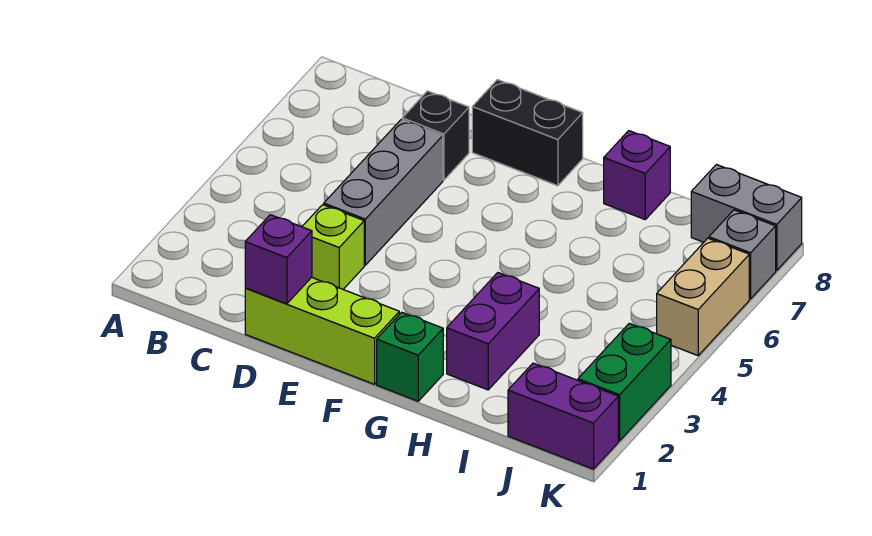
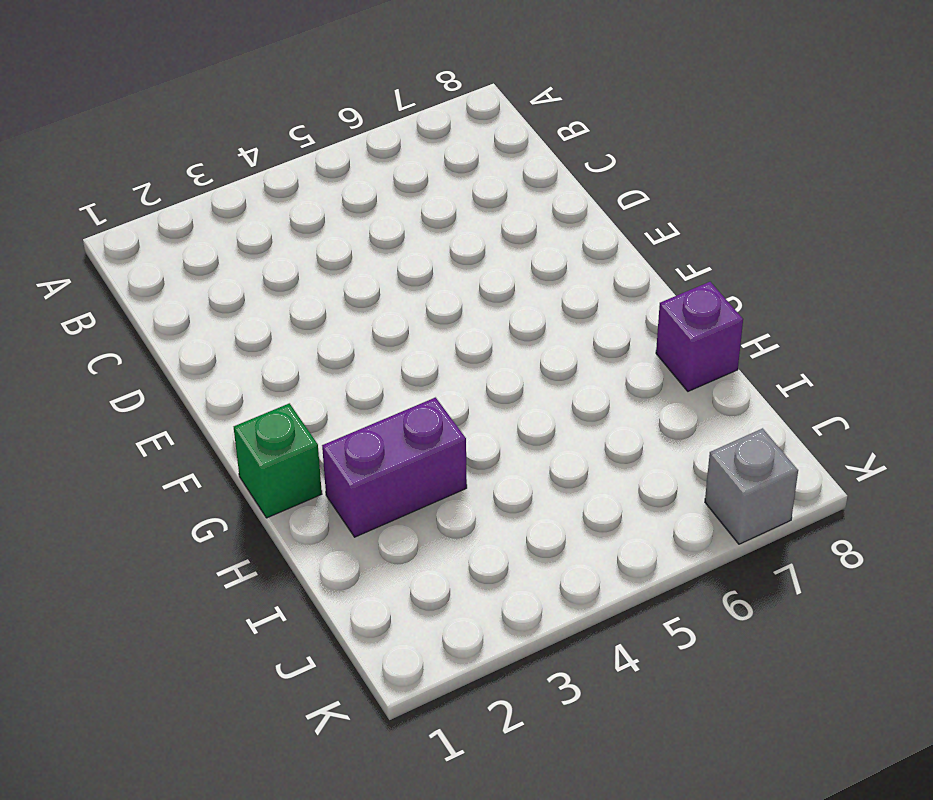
none -> lime 1x3 brick [245,277,399,384]
none -> lime 1x1 brick [302,205,364,289]
none -> grey 1x3 brick [324,119,443,265]

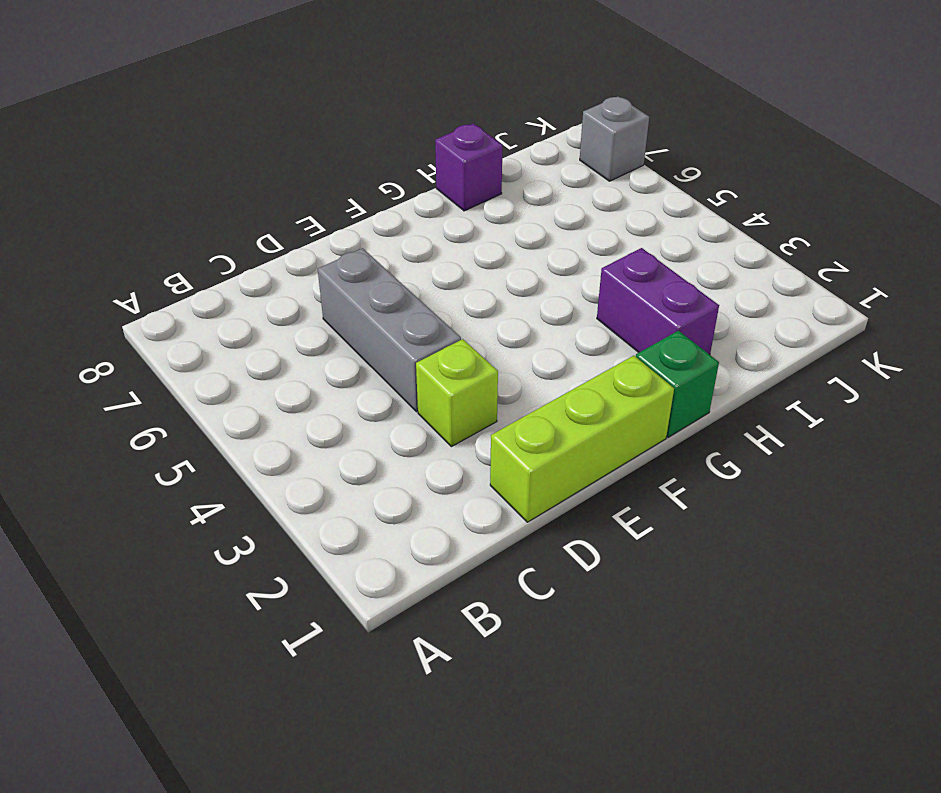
none -> black 1x1 brick [402,91,469,180]
none -> black 1x2 brick [472,80,583,186]
none -> purple 1x2 brick [508,363,618,469]

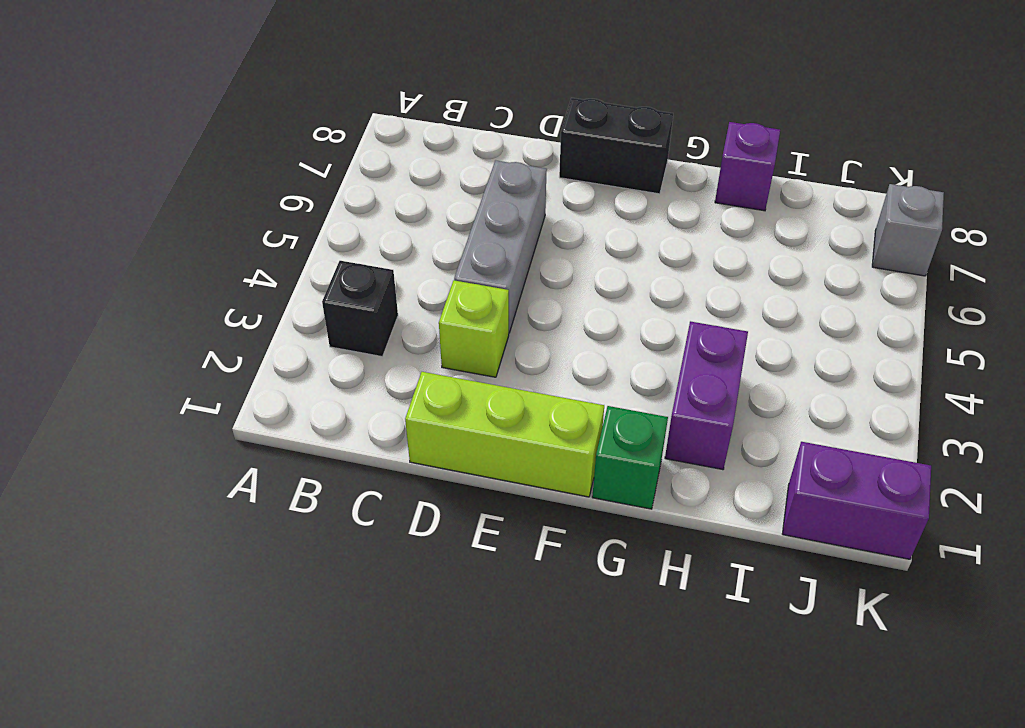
black 1x1 brick [322,261,398,357] -> black 1x1 brick moved to [402,91,469,180]
none -> grey 1x2 brick [691,165,802,271]
none -> green 1x2 brick [578,323,671,441]
none -> tan 1x2 brick [657,238,749,356]

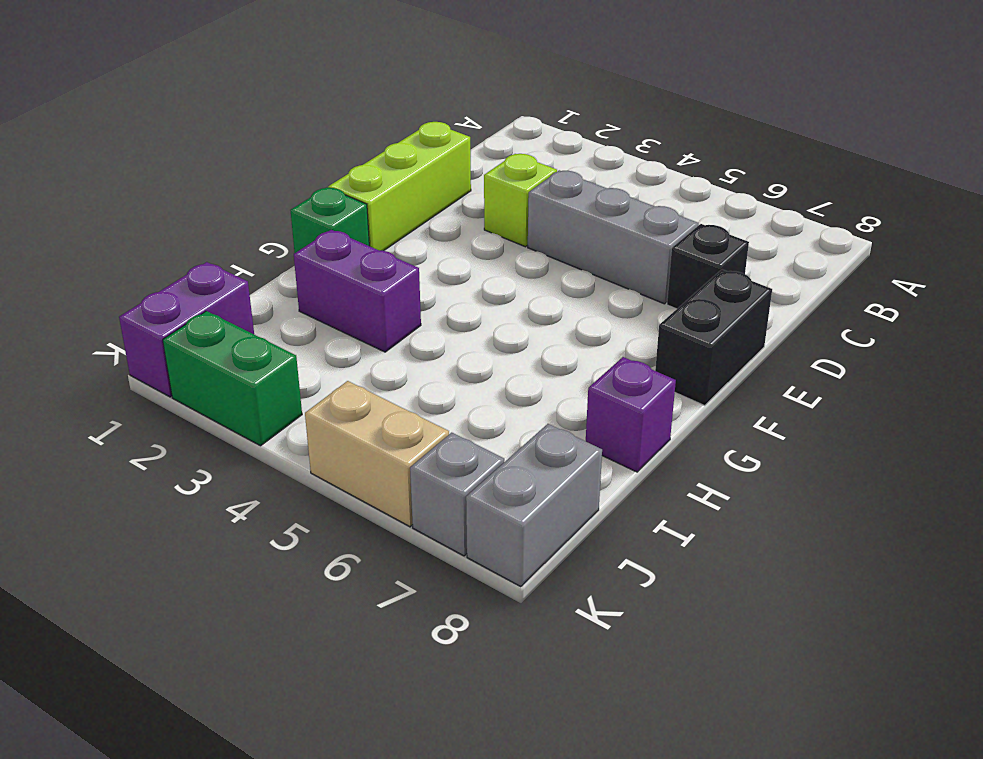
none -> purple 1x1 brick [245,215,312,304]

